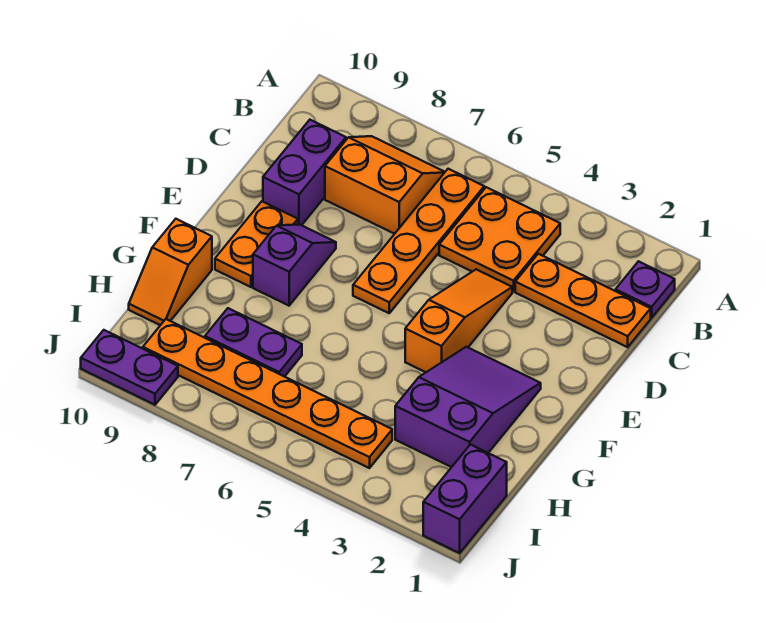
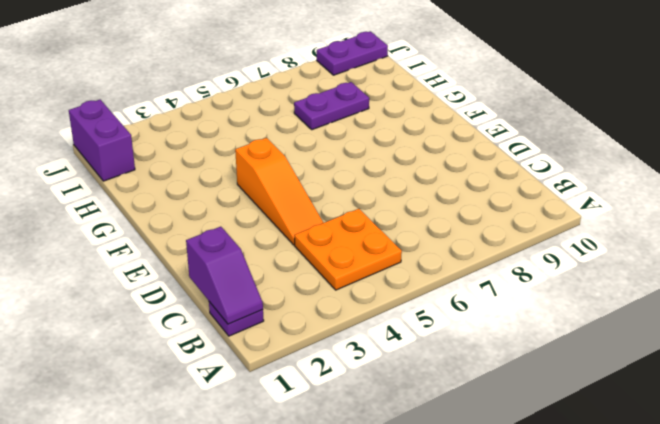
purple 1x2 slope [186,227,263,324] -> purple 1x2 slope moved to [253,225,336,306]
none -> orange 1x4 plate [353,169,484,313]
none -> orange 2x2 slope [325,136,445,234]
none -> orange 1x3 plate [515,254,651,347]

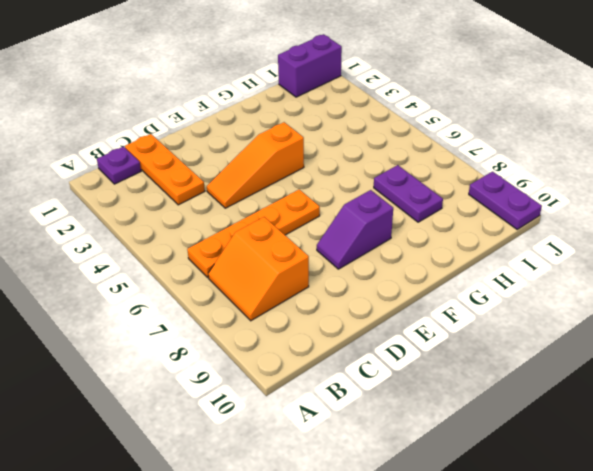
none -> orange 2x2 plate [439,187,560,292]
none -> purple 1x2 brick [263,120,346,225]
none -> orange 1x2 plate [215,202,298,287]

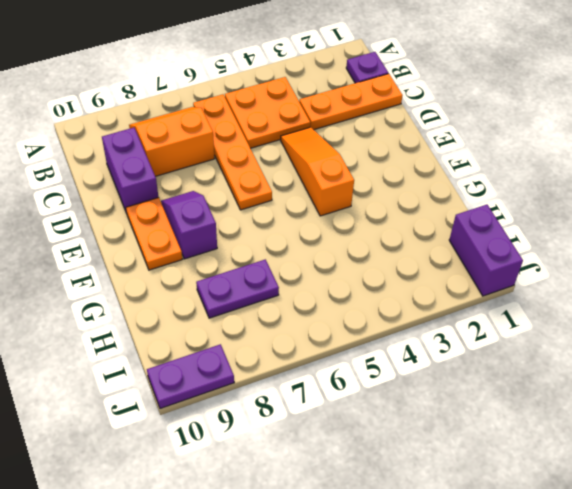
none -> purple 2x3 slope [395,347,541,467]
none -> orange 1x2 slope [129,219,212,325]
none -> orange 1x6 plate [143,319,392,468]

